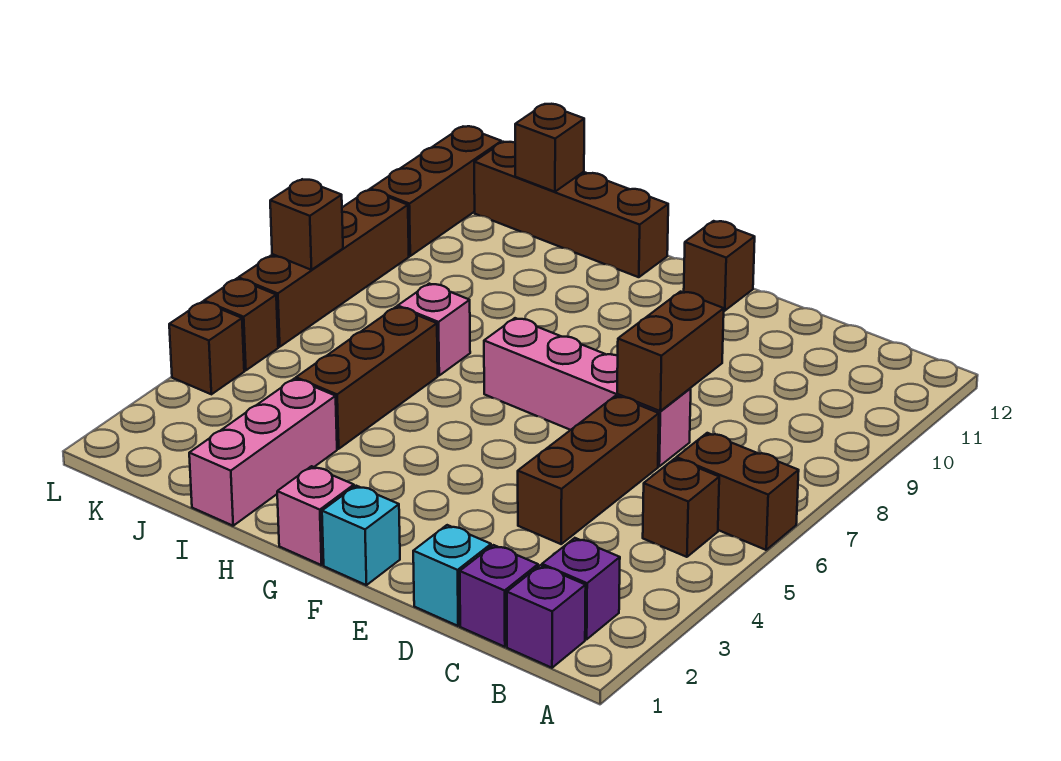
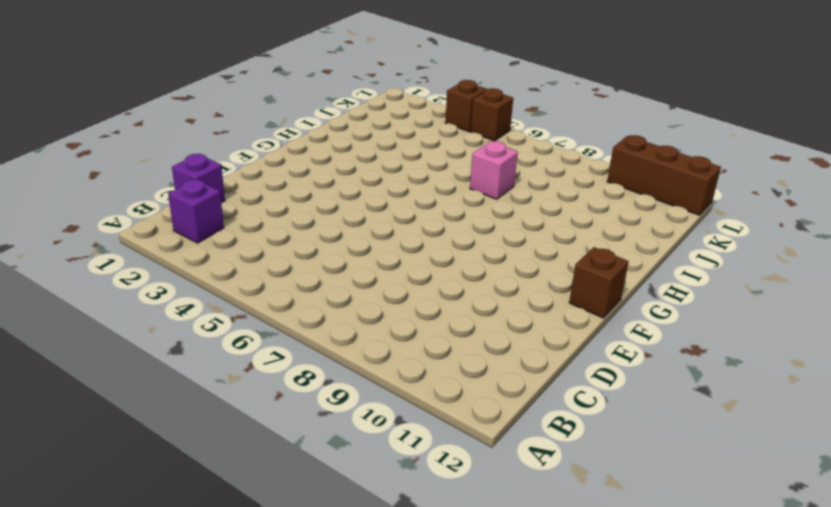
none -> brown 1x2 brick [676,433,799,550]
none -> purple 1x1 brick [507,565,586,668]
none -> brown 1x1 brick [643,459,719,557]

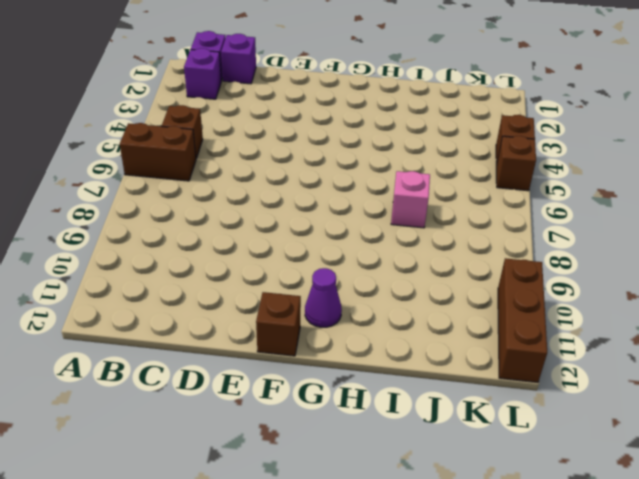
purple 1x1 cone [305,268,342,327] -> none
none -> cyan 1x1 brick [413,525,491,626]
none -> brown 1x3 brick [518,396,659,544]
none -> pink 1x4 brick [484,318,691,466]

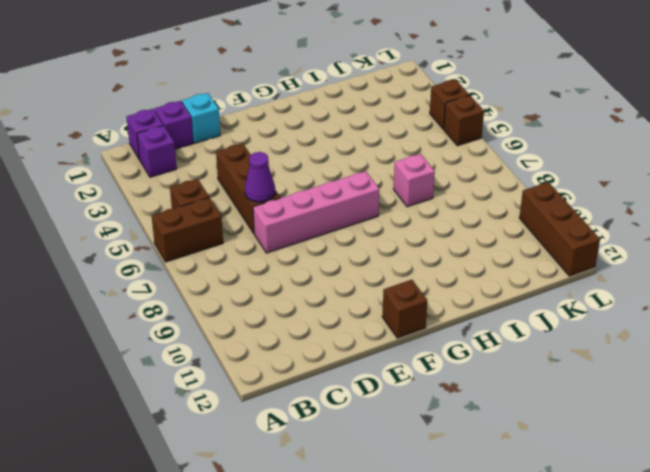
purple 1x1 cone [245,152,275,202] -> none
none -> cyan 1x1 brick [322,486,400,585]
none -> pink 1x1 brick [277,466,354,565]
none -> brown 1x4 brick [474,142,668,277]

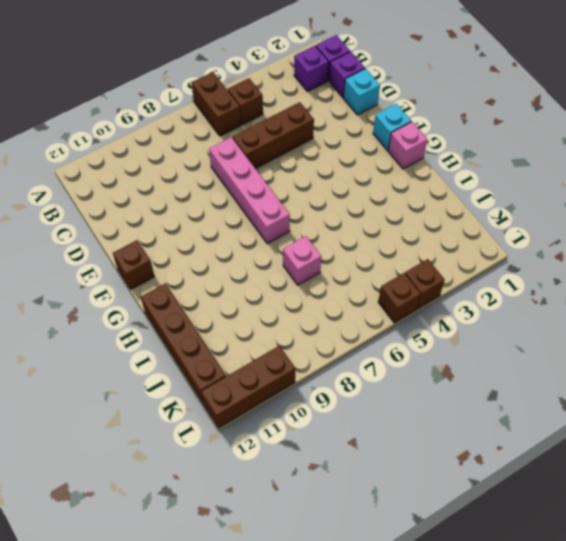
none -> pink 1x3 brick [189,379,337,526]
none -> brown 1x3 brick [296,307,438,449]
none -> brown 1x4 brick [238,190,409,347]

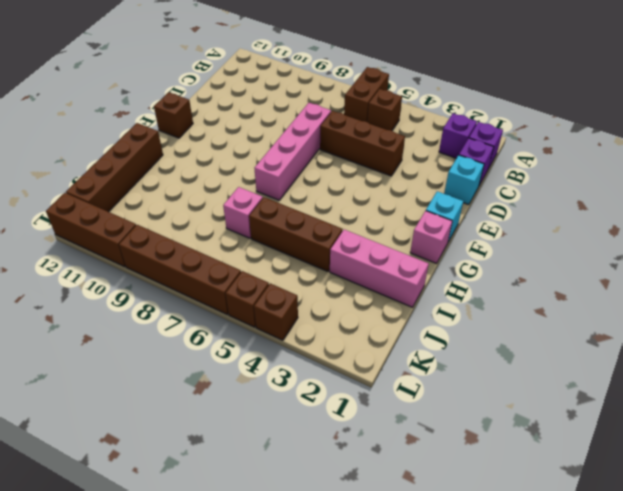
none -> brown 1x2 brick [617,292,724,411]
none -> brown 1x1 brick [515,104,584,192]
none -> brown 1x1 brick [270,179,343,270]

